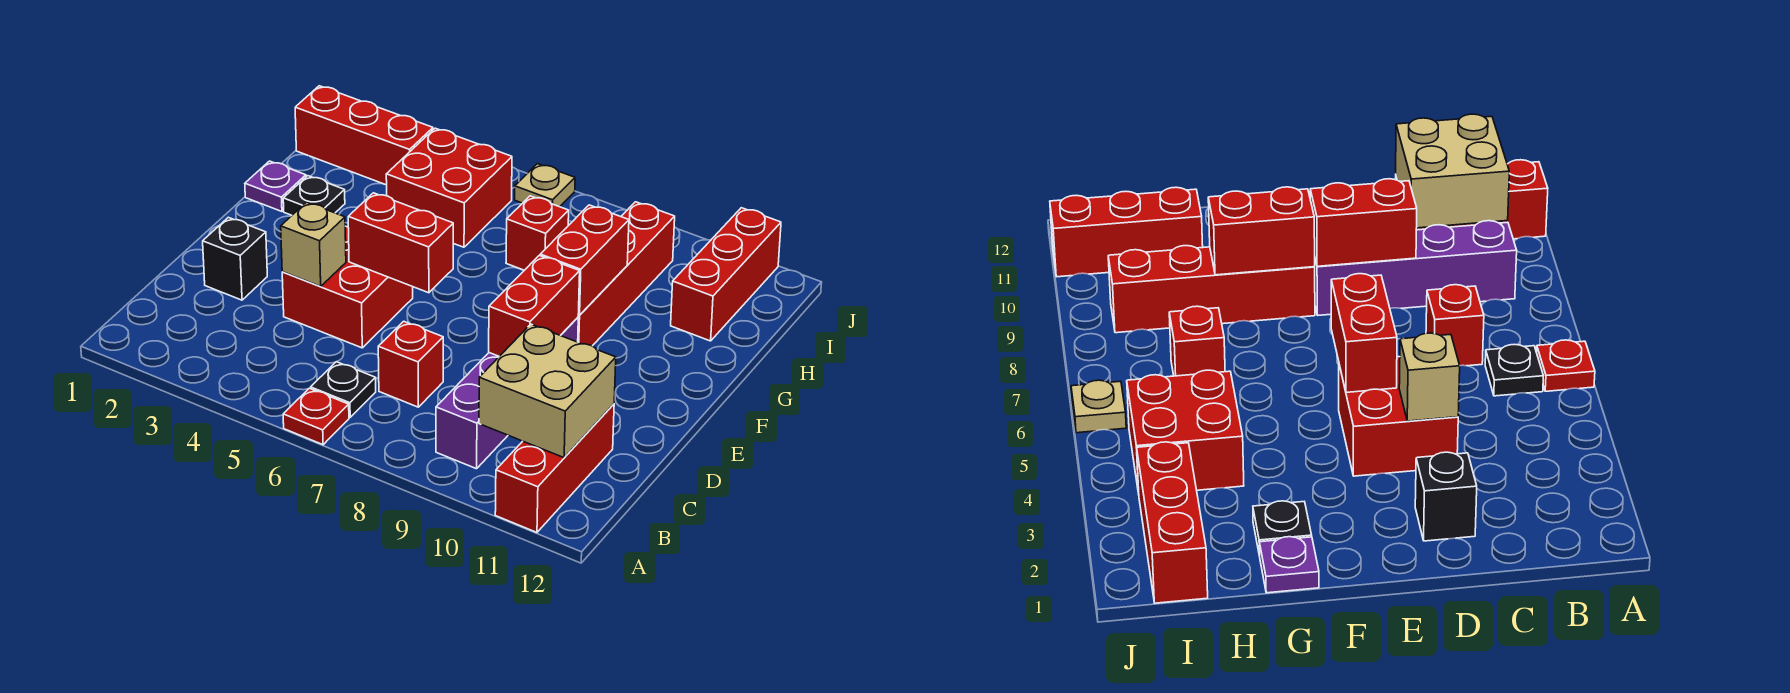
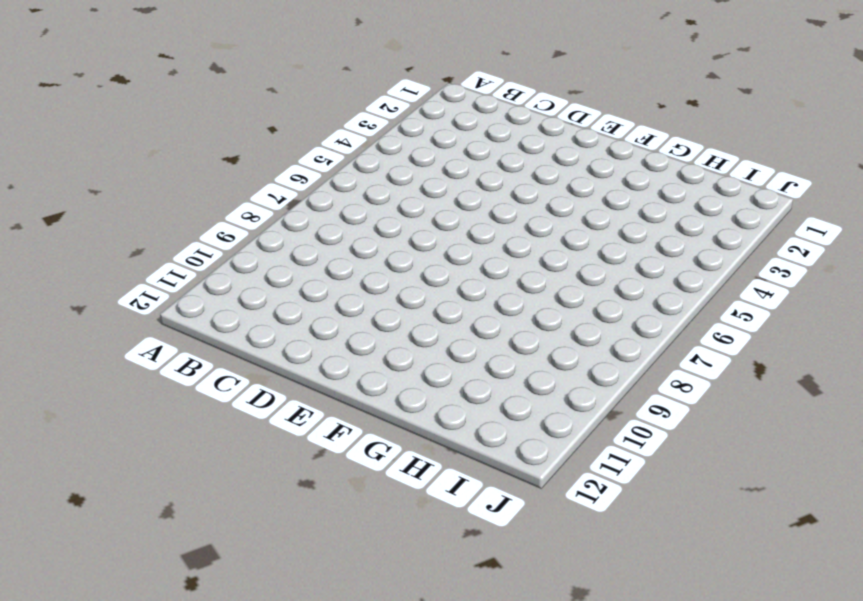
none -> red 1x1 plate [283,388,349,445]
none -> red 1x3 brick [495,404,614,532]
none -> black 1x1 plate [311,362,376,417]

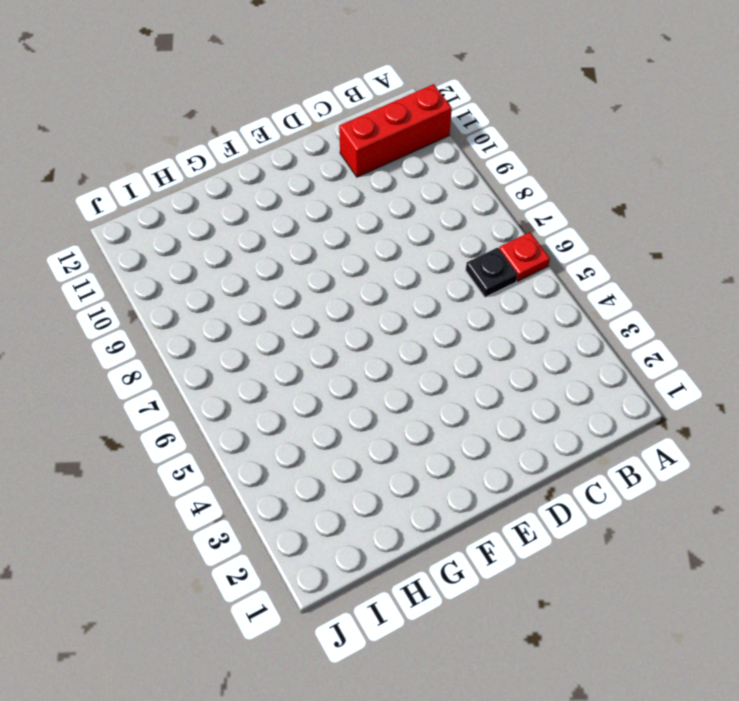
none -> purple 1x4 brick [436,318,578,469]
none -> red 1x1 brick [378,321,443,407]
none -> black 1x1 brick [203,217,267,300]

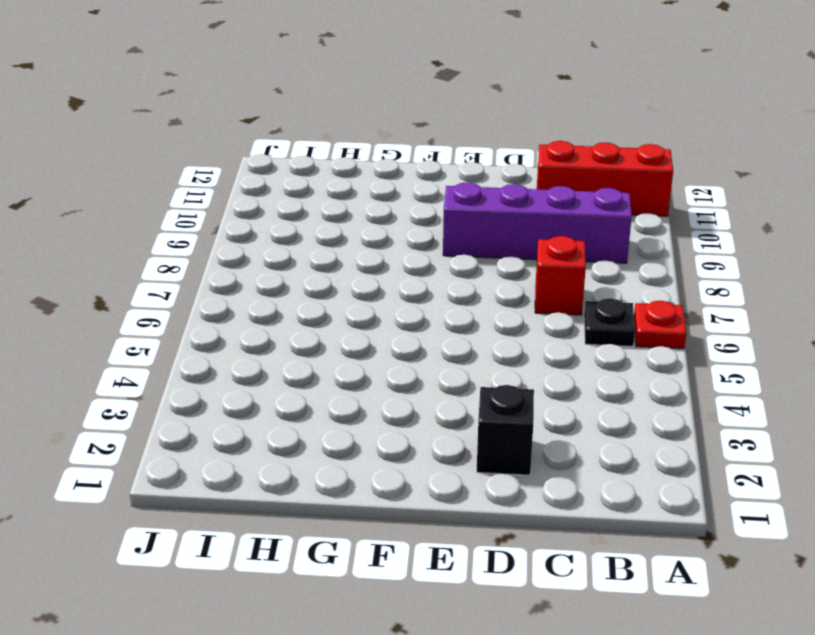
none -> red 2x2 brick [282,226,413,348]
none -> red 1x4 brick [578,202,675,346]
none -> purple 1x1 plate [245,161,306,211]

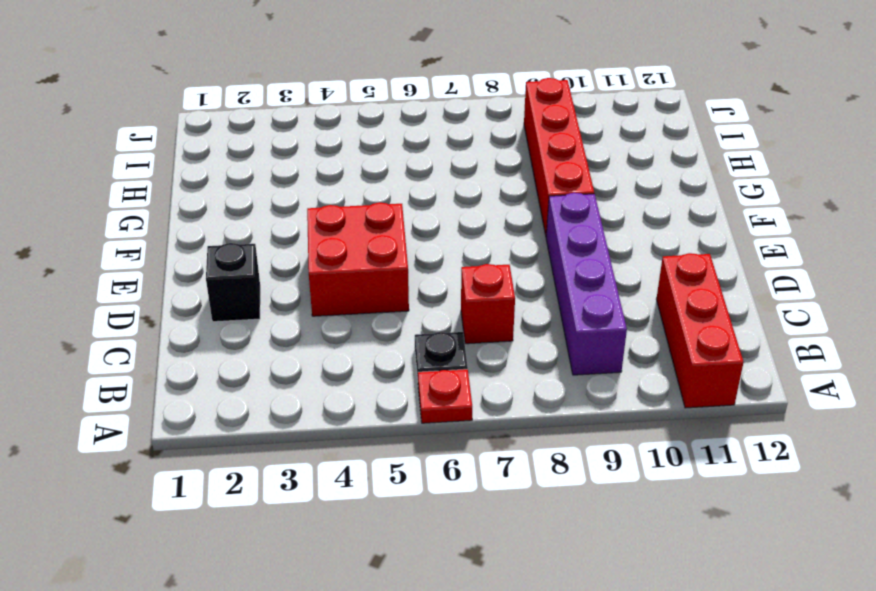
none -> purple 1x1 plate [245,161,306,211]
none -> black 1x1 plate [283,176,345,215]
none -> red 2x2 brick [386,128,512,247]

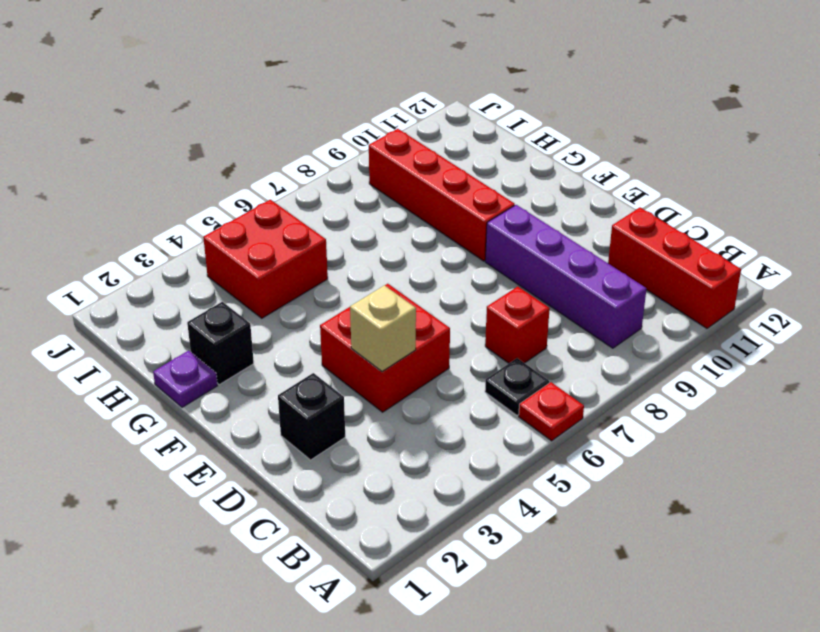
black 1x1 brick [187,302,254,385] -> black 1x1 plate [283,176,345,215]
none -> red 1x1 brick [506,196,569,270]
none -> red 1x3 brick [671,208,781,341]
none -> red 1x3 brick [295,86,433,185]

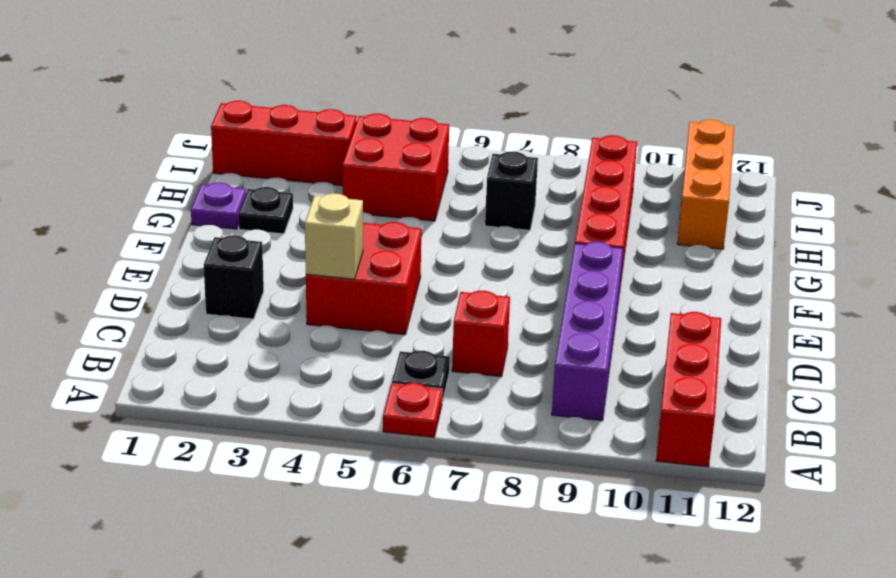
black 1x1 brick [485,152,538,230] -> red 1x1 brick [506,196,569,270]
orange 1x3 brick [677,120,734,249] -> red 1x3 brick [671,208,781,341]
none -> tan 1x1 plate [515,164,575,207]
none -> tan 2x2 brick [479,324,616,458]
none -> red 1x2 brick [489,255,580,356]

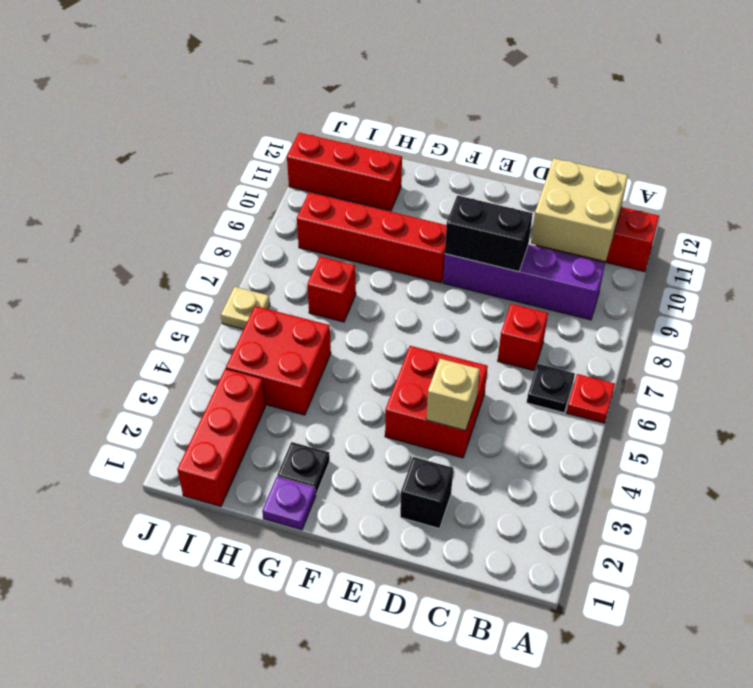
black 1x2 brick [445,195,533,272] -> red 1x2 brick [489,255,580,356]
none -> red 1x2 brick [348,193,453,293]
none -> red 1x2 brick [540,205,629,315]

